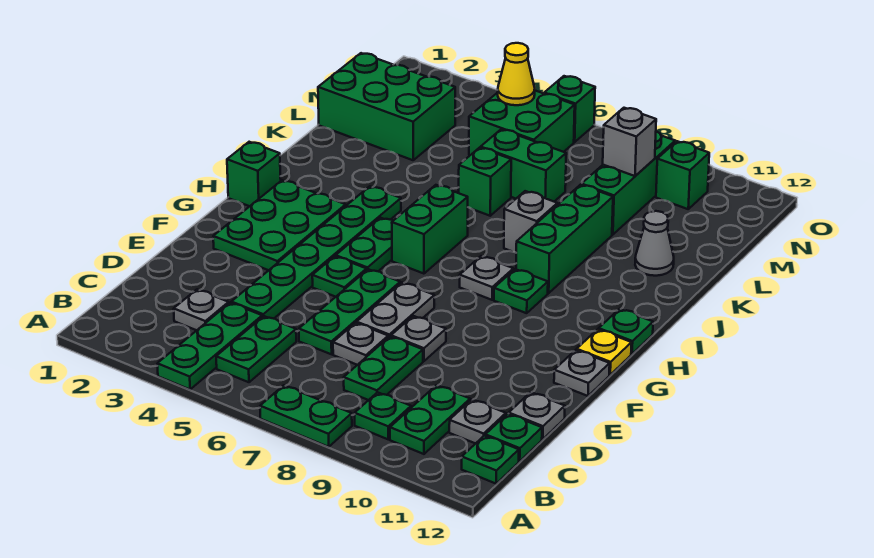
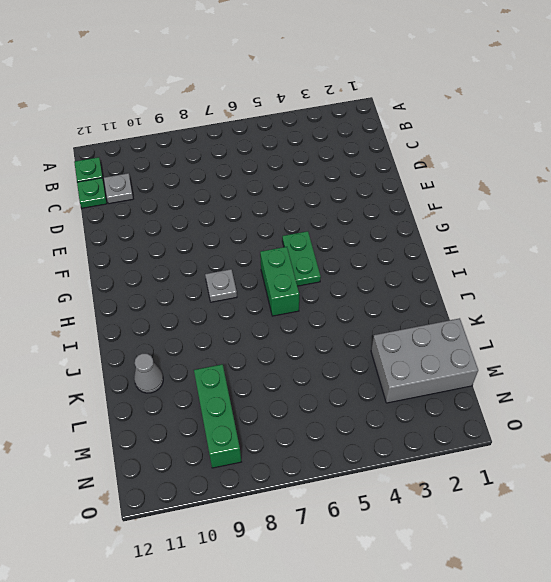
grey 2x3 brick [371,318,478,403] -> green 2x3 brick [318,53,455,160]
none -> green 1x3 plate [157,303,262,389]
none -> green 1x2 plate [260,385,352,447]
none -> green 1x2 plate [216,316,296,382]
none -> green 1x1 plate [355,392,411,439]

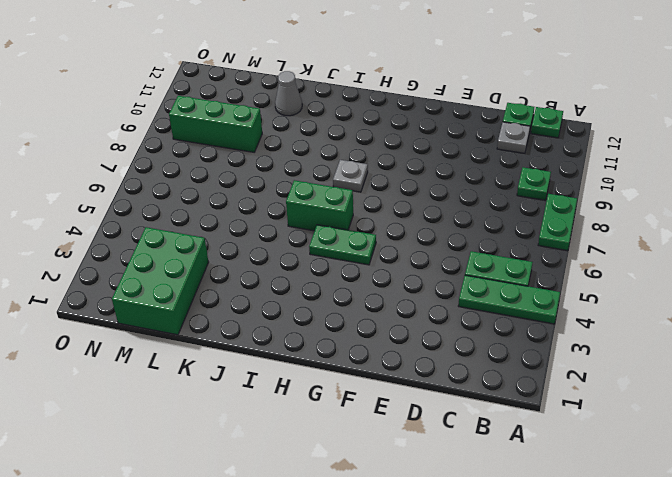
none -> green 1x2 plate [390,385,470,454]
none -> grey 1x1 plate [174,289,229,330]
none -> green 1x2 plate [344,336,423,400]
none -> green 1x6 plate [231,186,401,319]

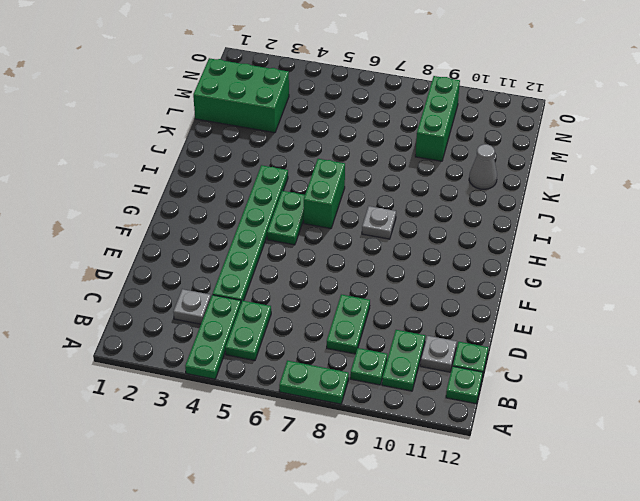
none -> green 1x3 plate [299,269,400,354]
none -> grey 1x1 plate [333,323,388,365]
none -> grey 1x1 plate [509,392,565,439]
none -> grey 1x2 plate [357,283,434,337]

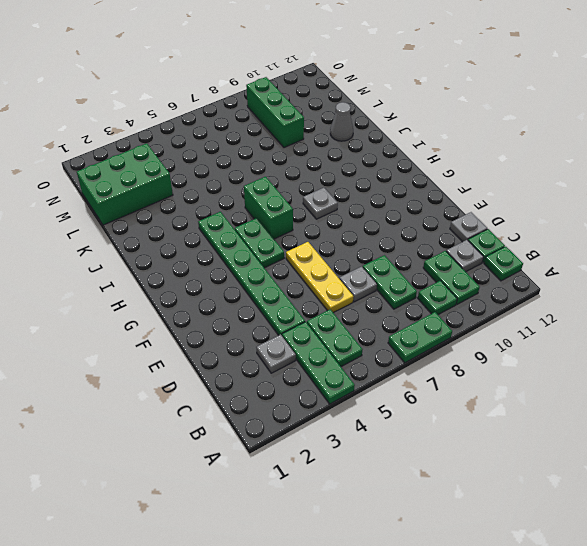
yellow 1x3 plate [286,242,354,313] -> green 1x3 plate [299,269,400,354]
none -> grey 1x2 plate [357,283,434,337]
none -> grey 1x1 plate [391,316,446,361]
none -> green 2x3 plate [213,180,346,270]
none -> green 1x1 plate [312,256,366,297]

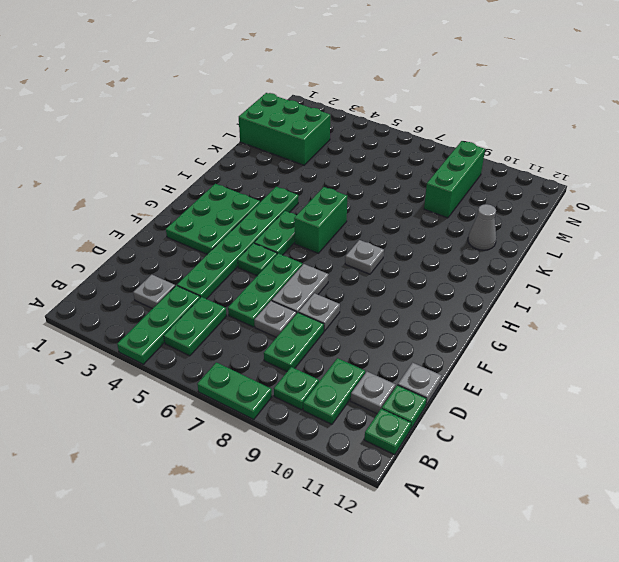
none -> grey 1x1 plate [554,350,610,396]
none -> yellow 1x1 plate [577,329,632,375]
none -> green 1x1 brick [227,142,281,206]
none -> green 1x1 plate [494,269,548,313]

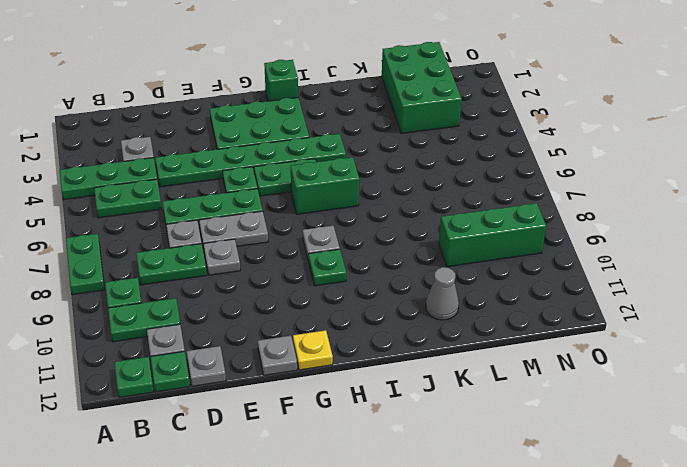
none -> green 1x1 plate [599,309,653,354]
none -> green 1x3 brick [516,185,613,293]
none -> grey 1x1 brick [504,191,557,252]
none -> green 1x1 brick [459,148,511,216]

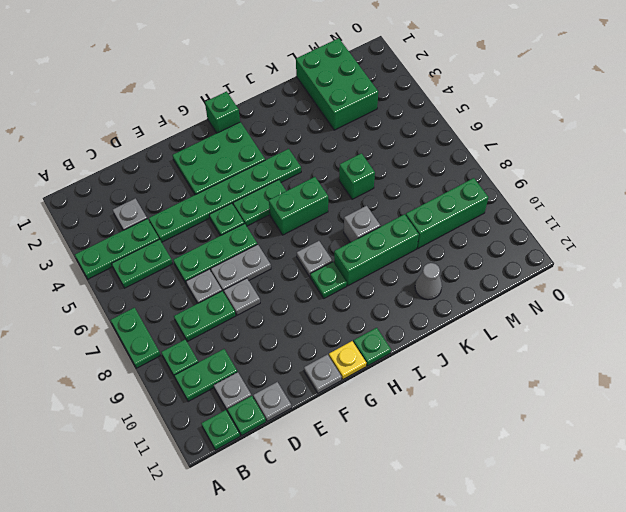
none -> green 1x2 brick [481,129,566,201]
none -> green 2x2 brick [469,91,575,155]
none -> green 1x1 brick [656,141,709,209]
none -> green 1x1 brick [544,76,595,142]

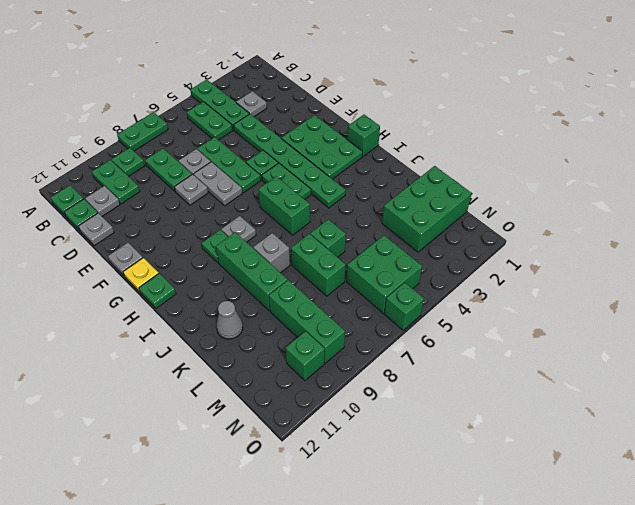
green 1x2 brick [291,234,346,296] -> green 1x2 brick turned to [481,129,566,201]
none -> grey 1x1 brick [603,108,656,176]
none -> yellow 1x1 cone [498,43,535,105]

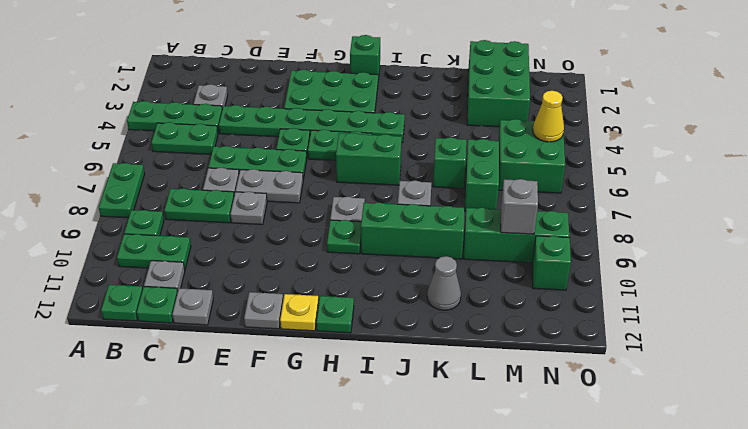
none -> green 1x1 brick [544,76,595,142]

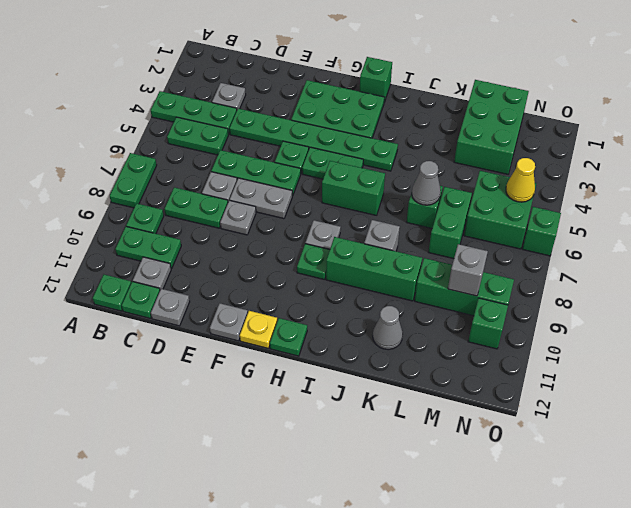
grey 1x1 cone [412,161,441,205] -> none

